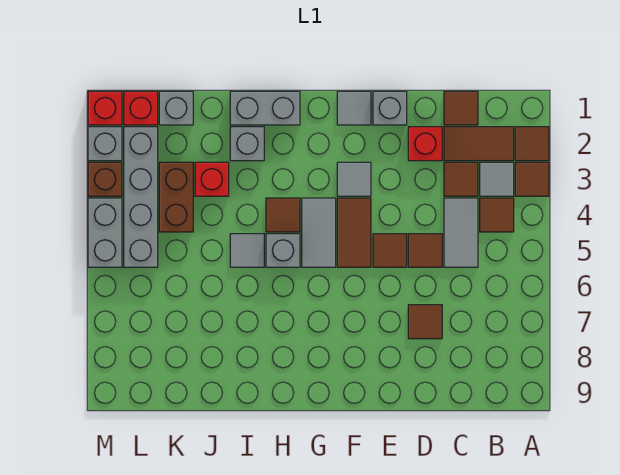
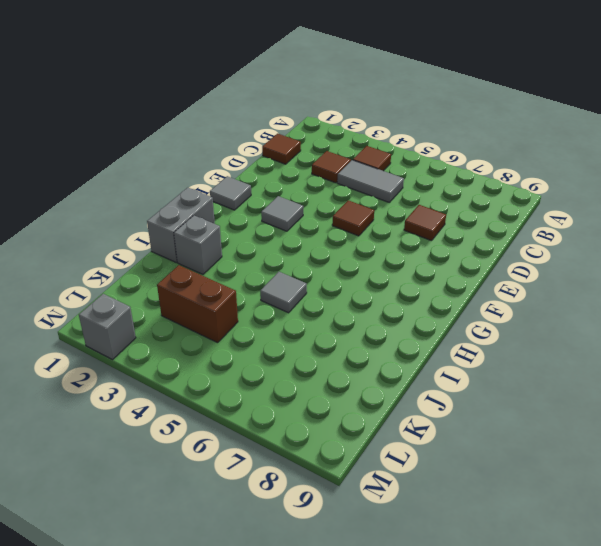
none -> brown 1x1 tile [515,127,549,161]
none -> brown 1x1 tile [515,162,549,196]
none -> brown 1x2 tile [444,127,514,161]
none -> grey 1x1 tile [480,162,514,196]

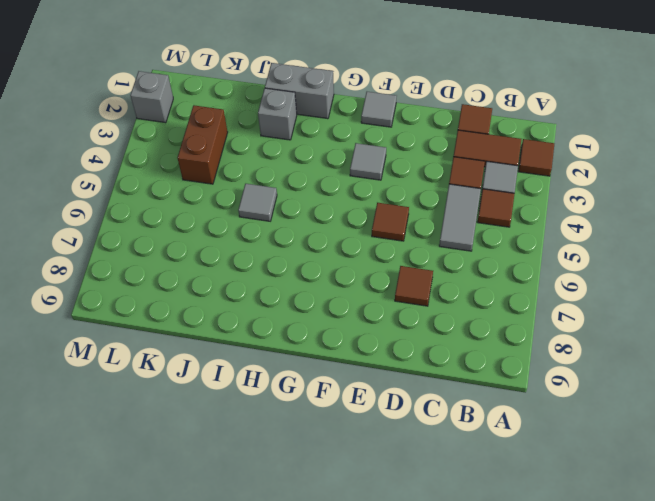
none -> brown 1x1 tile [515,162,549,196]
none -> red 1x1 brick [408,127,442,161]
none -> brown 1x1 tile [408,234,442,267]
none -> grey 1x1 brick [373,91,407,125]

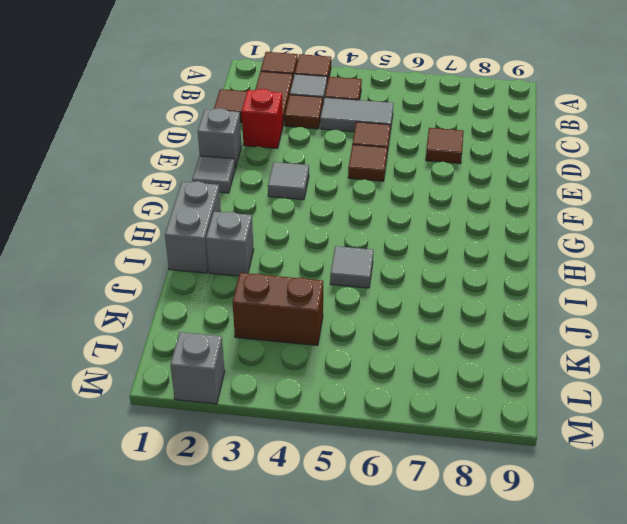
none -> brown 1x2 tile [337,198,371,267]
none -> grey 1x2 tile [302,198,336,267]
none -> brown 1x1 tile [266,198,300,232]
none -> grey 1x1 brick [266,234,300,267]

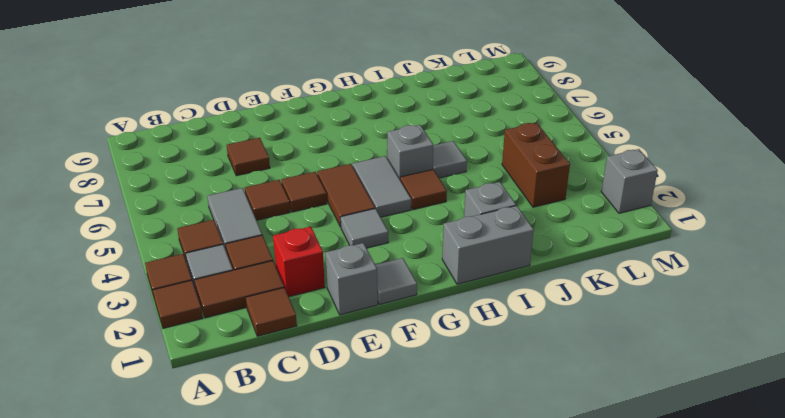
none -> red 1x1 brick [195,162,229,196]
none -> grey 1x1 brick [159,91,193,125]
none -> red 1x1 brick [124,91,158,125]
none -> grey 1x4 brick [124,127,158,267]

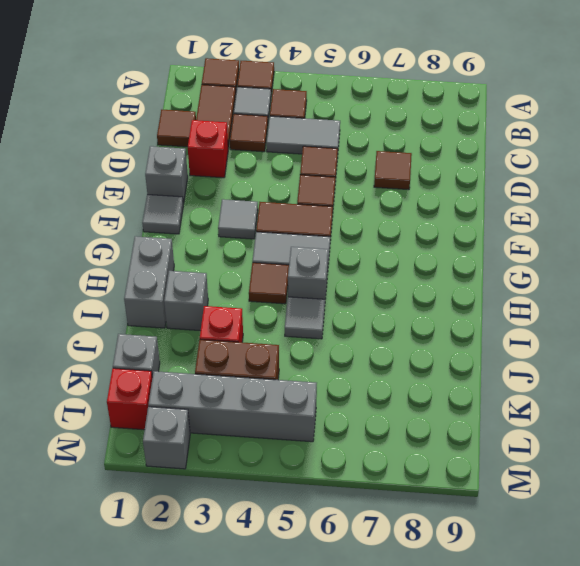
none -> red 1x1 brick [88,91,122,125]
none -> brown 1x1 brick [88,162,122,196]
none -> grey 1x2 brick [88,198,122,267]

